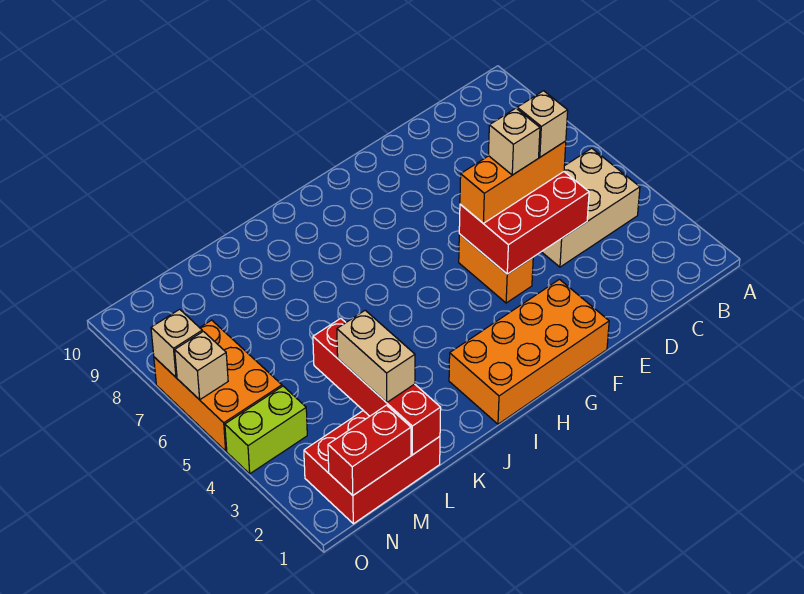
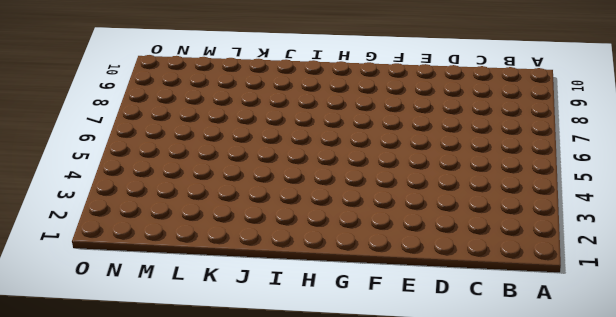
none -> tan 2x3 brick [542,148,640,267]
none -> orange 2x4 brick [449,279,609,424]
none -> orange 1x2 brick [459,234,533,303]

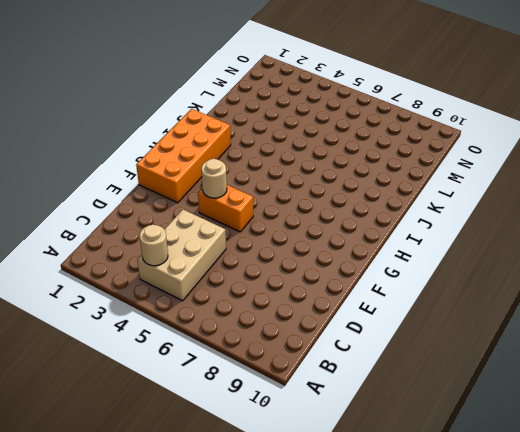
tan 1x1 round brick [140,225,168,266] -> none
tan 1x1 round brick [201,159,227,198] -> red 2x3 brick [459,172,589,274]
none -> red 2x3 brick [304,411,440,524]
none -> lime 1x2 brick [225,386,307,474]
none -> orange 2x3 brick [154,320,282,451]

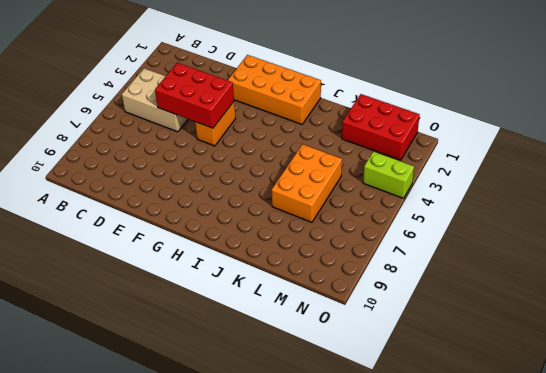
orange 2x3 brick [271,144,342,222] -> orange 2x3 brick moved to [154,320,282,451]
none -> red 1x4 brick [313,318,441,455]
none -> red 1x2 brick [328,405,411,495]
none -> tan 1x1 brick [175,331,228,400]

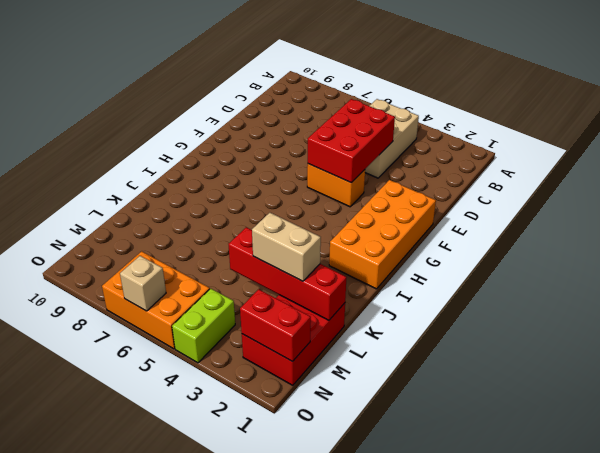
red 1x2 brick [240,289,311,362] -> red 1x2 brick turned to [328,405,411,495]
none -> tan 1x1 brick [151,309,202,377]
none -> orange 1x3 brick [460,141,566,223]
none -> tan 1x1 brick [517,91,568,157]

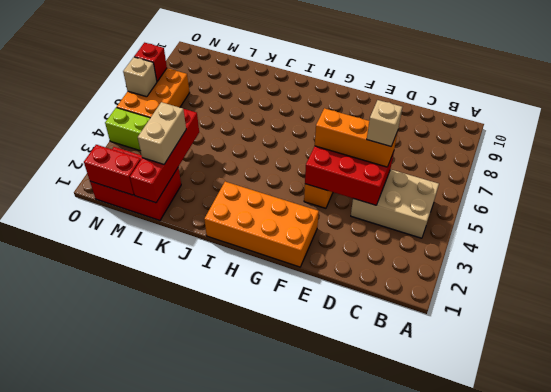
red 1x1 brick [134,43,167,81] -> tan 1x1 brick [151,309,202,377]
none -> tan 1x1 brick [488,108,540,175]

